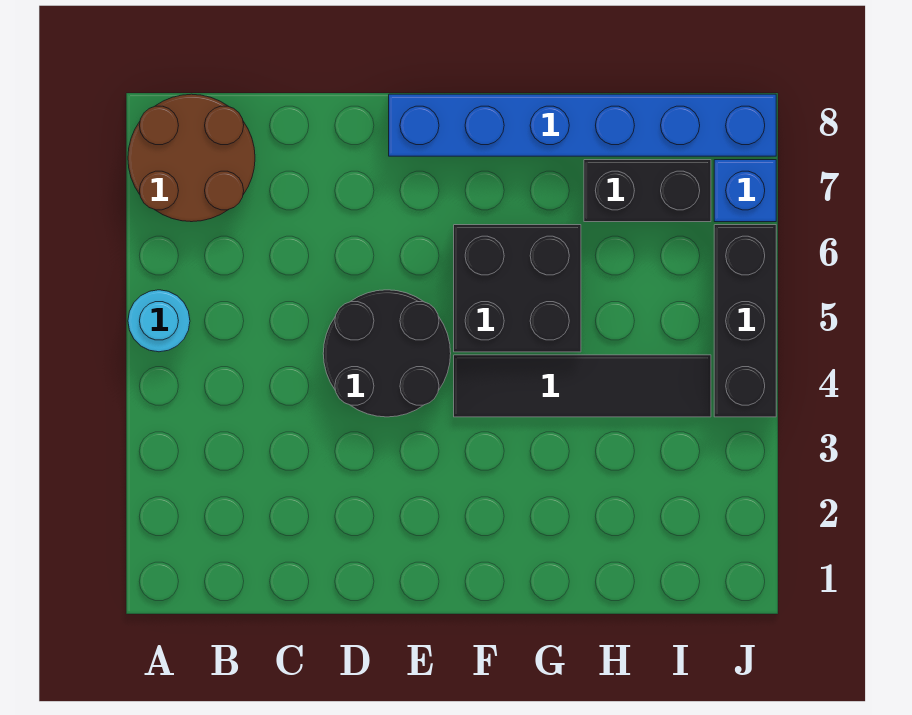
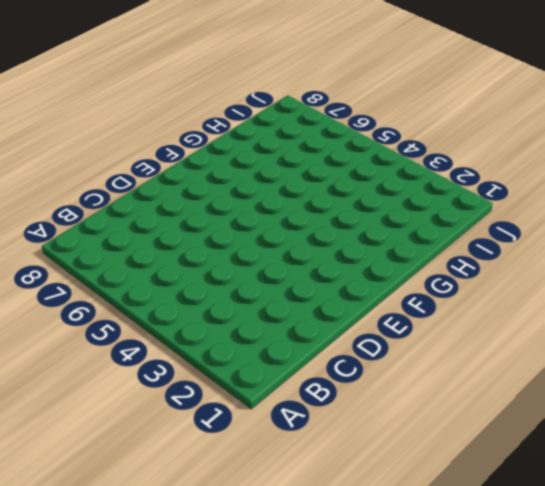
none -> cyan 1x1 round brick [128,290,190,352]
none -> brown 2x2 round brick [128,94,255,222]

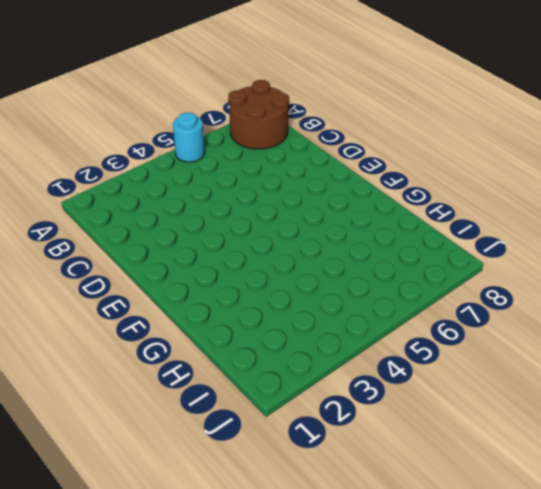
none -> black 2x2 round brick [323,290,451,417]
none -> blue 1x6 brick [389,94,776,156]

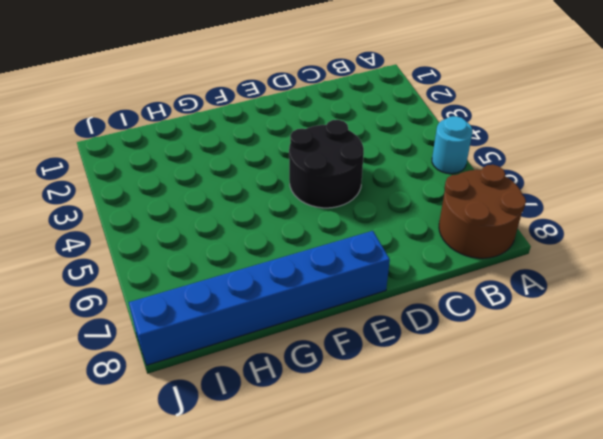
none -> black 1x4 tile [454,355,711,417]
none -> black 2x2 brick [454,225,581,352]

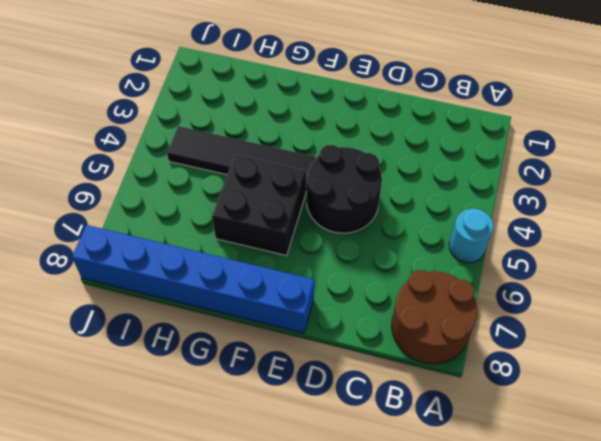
none -> black 1x2 brick [584,160,711,222]
none -> black 1x3 brick [714,225,776,417]

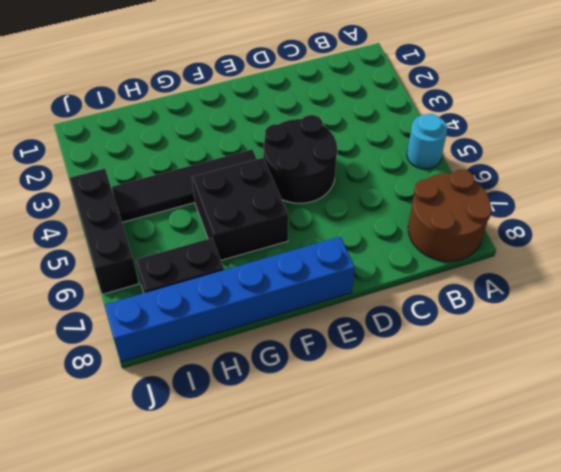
none -> blue 1x1 brick [714,160,776,222]

